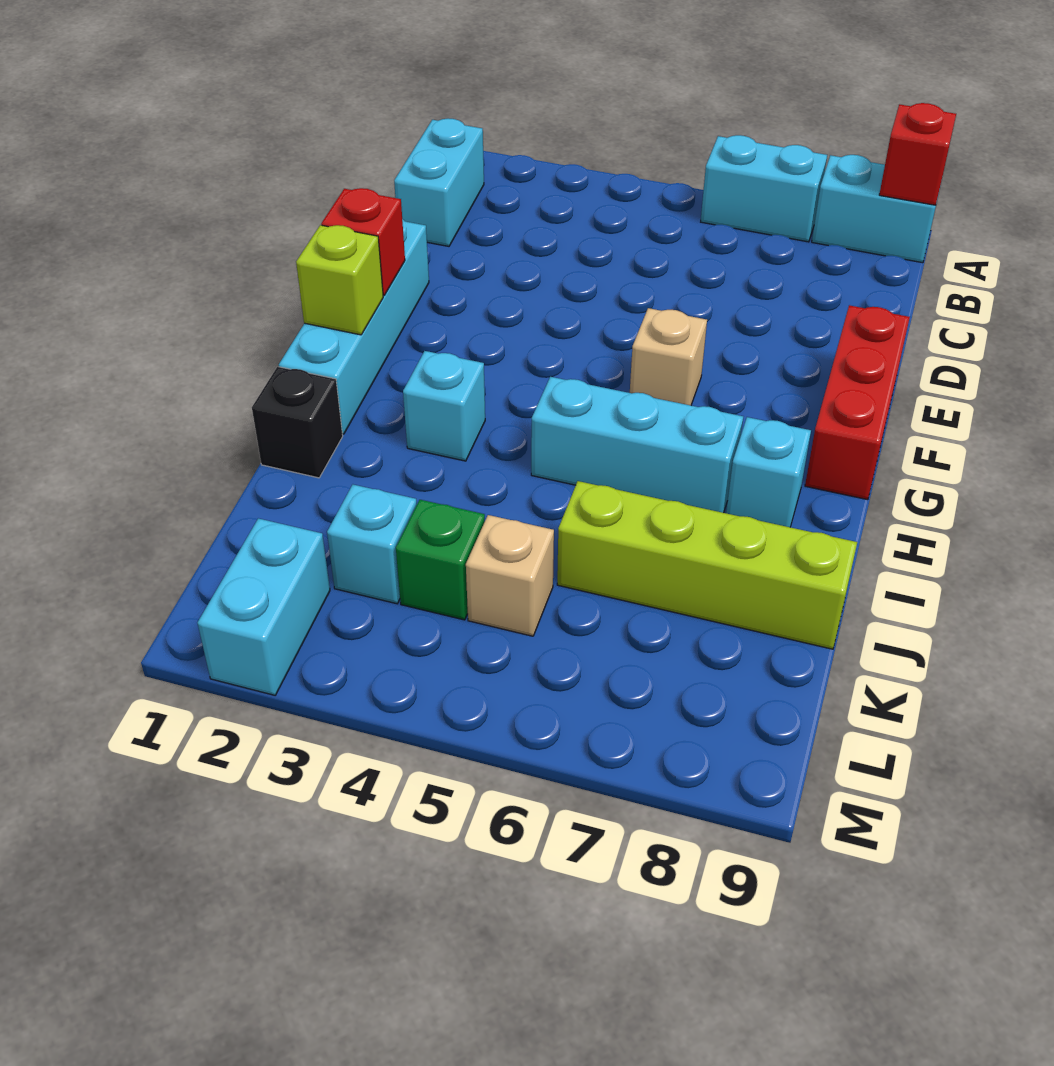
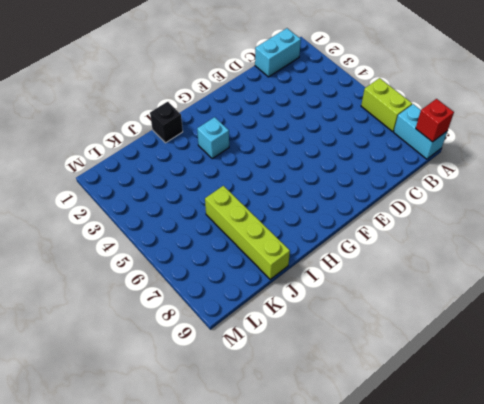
lime 1x2 brick [361,78,412,132] -> cyan 1x2 brick [701,135,827,242]
none -> cyan 1x4 brick [279,219,429,434]
none -> red 1x3 brick [805,305,910,500]
none -> tan 1x1 brick [630,308,707,405]

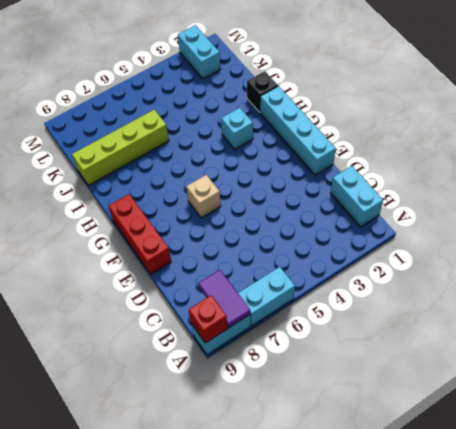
purple 1x2 tile [198,270,250,328] -> none
none -> cyan 1x3 brick [531,377,743,513]
none -> cyan 1x1 brick [726,417,811,527]
none -> cyan 1x1 brick [327,485,417,604]

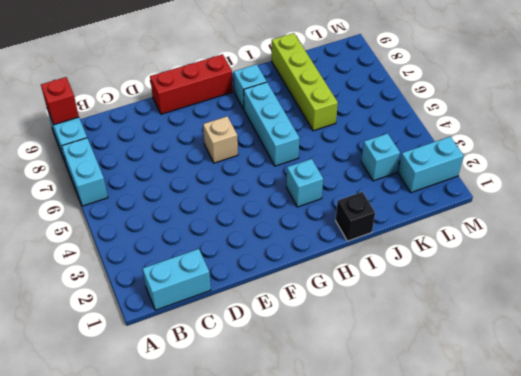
none -> cyan 1x4 brick [279,219,429,434]
none -> green 1x1 brick [396,500,485,620]
none -> tan 1x1 brick [466,515,554,636]

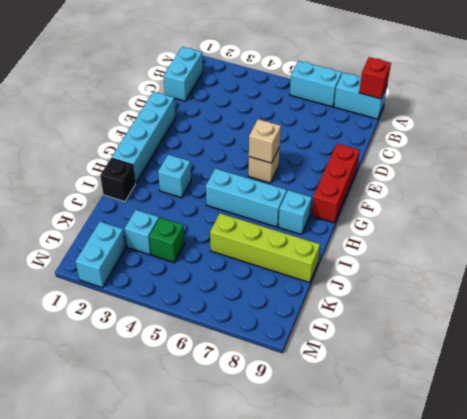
tan 1x1 brick [249,119,281,163] -> tan 1x1 brick moved to [466,515,554,636]
none -> red 1x1 brick [321,188,405,296]
none -> lime 1x1 brick [296,225,383,335]

